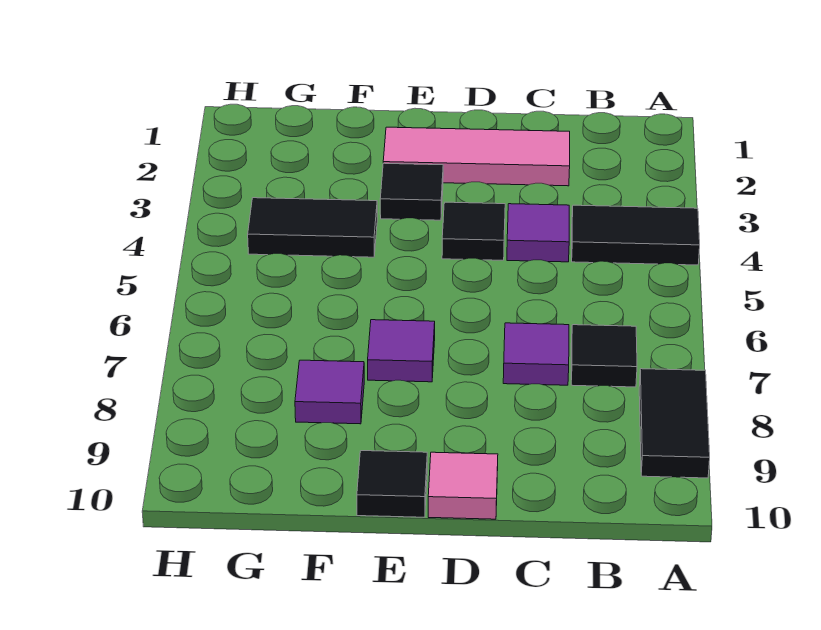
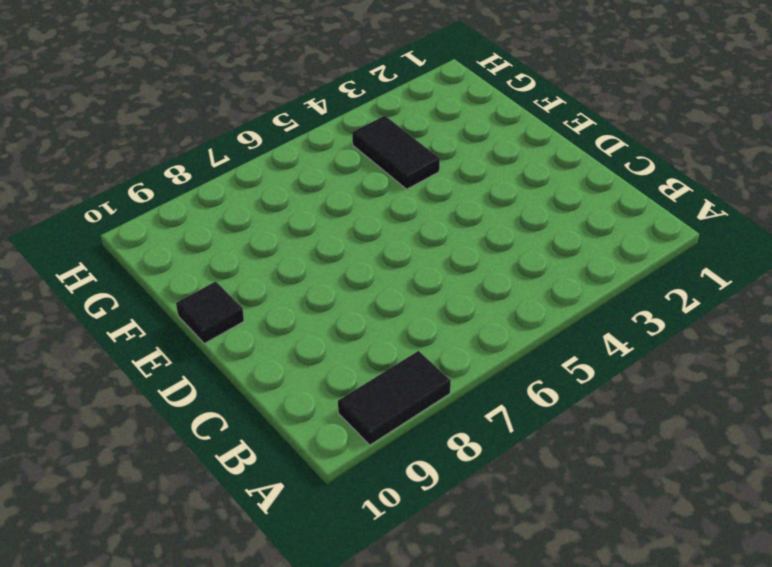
none -> black 1x2 tile [572,205,700,265]
none -> black 1x1 tile [571,325,637,387]
none -> pink 1x3 tile [383,127,570,186]

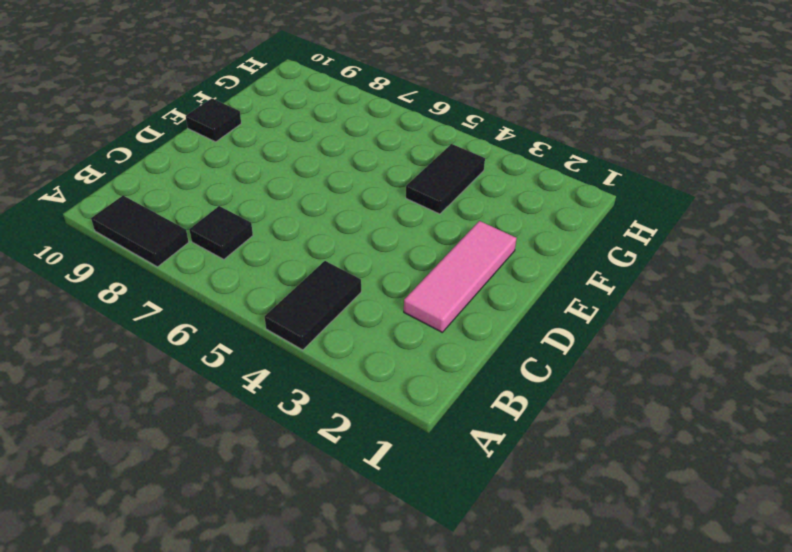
none -> purple 1x1 tile [507,204,569,262]
none -> purple 1x1 tile [503,323,569,385]
none -> black 1x1 tile [442,202,505,260]

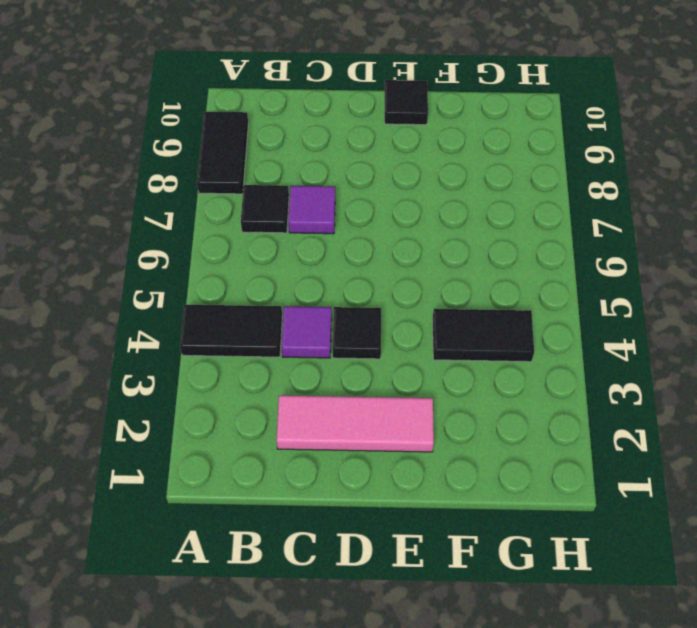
none -> pink 1x1 tile [428,452,498,519]
none -> black 1x1 tile [380,163,443,220]
none -> purple 1x1 tile [368,320,435,382]

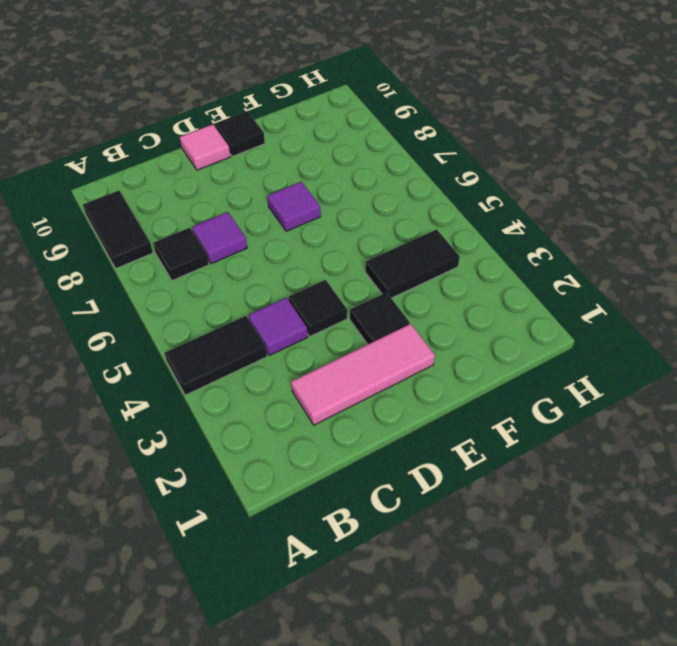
none -> purple 1x1 tile [295,360,364,424]

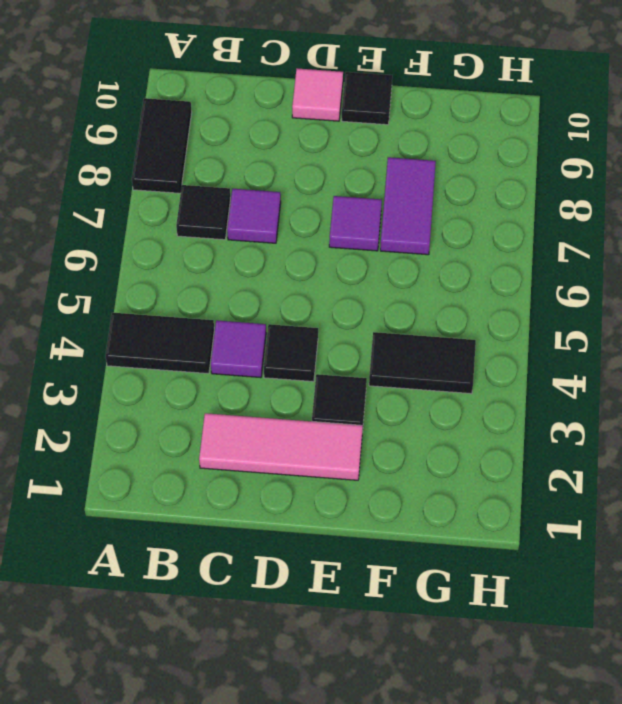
purple 1x2 tile [380,157,436,255] -> purple 1x1 tile [295,360,364,424]

